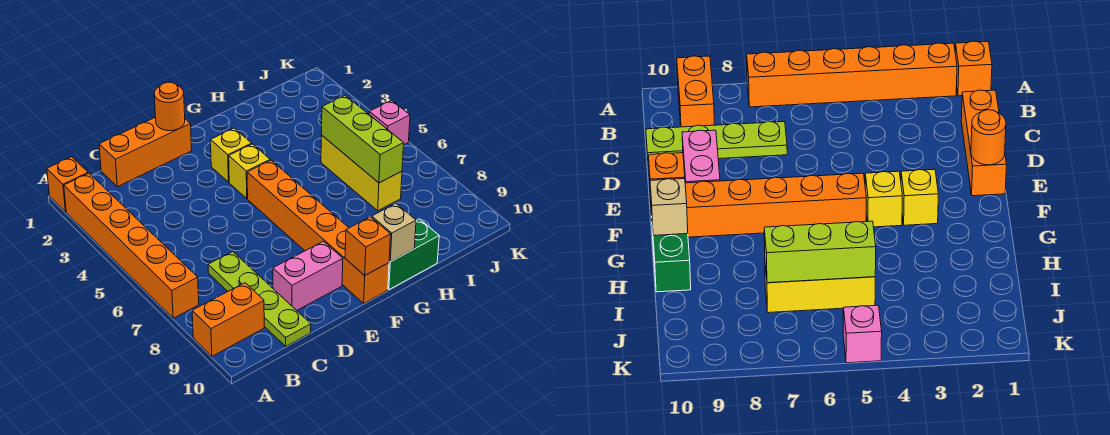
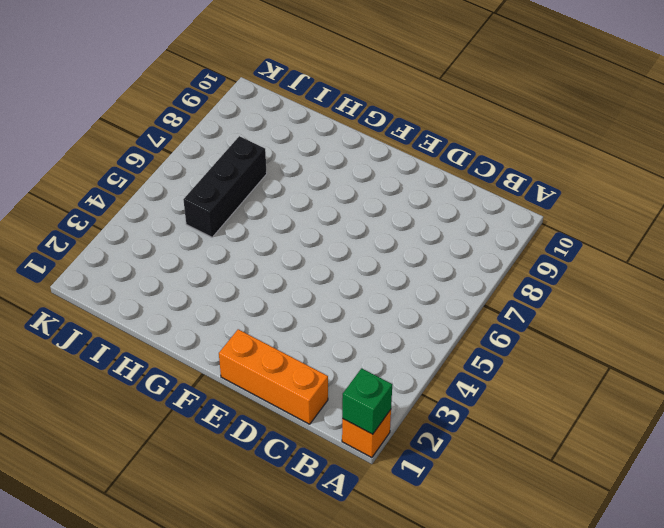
green 1x1 brick [342,368,392,434] -> none
black 1x3 brick [183,136,267,237] -> yellow 1x3 brick [321,135,402,211]
none -> orange 1x6 brick [64,173,199,318]
none -> orange 1x2 brick [192,283,264,356]
none -> lime 1x4 plate [208,252,311,346]

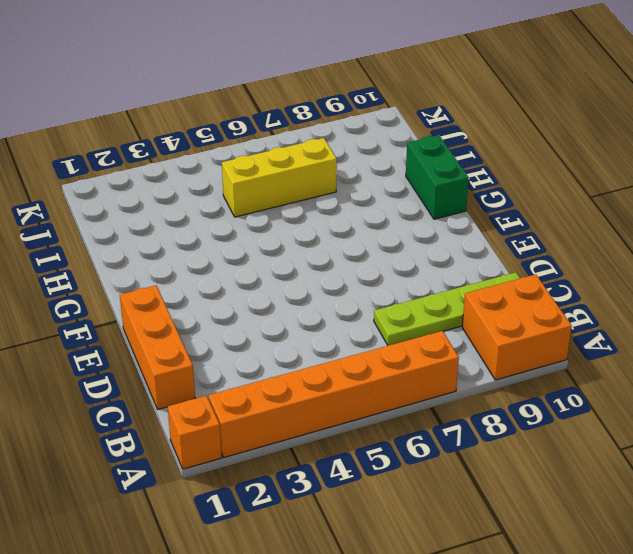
orange 2x2 brick [462,274,572,380] -> orange 1x2 brick [192,283,264,356]
none -> pink 1x2 brick [273,241,343,310]
none -> yellow 1x1 brick [211,128,252,182]
none -> yellow 1x1 brick [229,144,270,198]

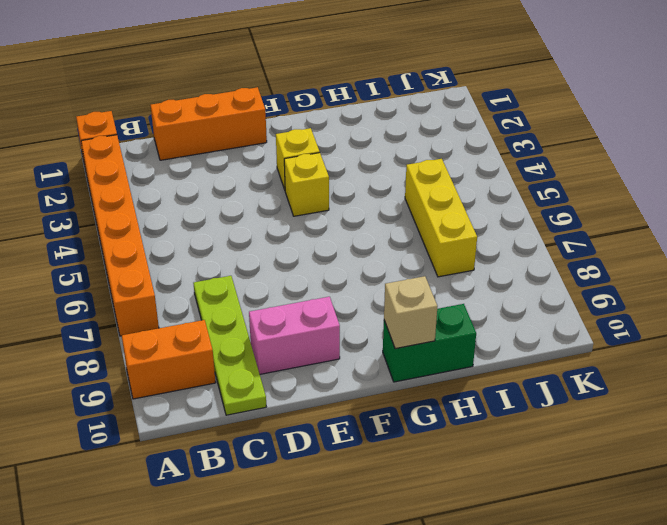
none -> orange 1x6 brick [247,160,389,303]
none -> pink 1x1 brick [369,100,410,144]
none -> orange 1x1 round brick [154,82,185,131]

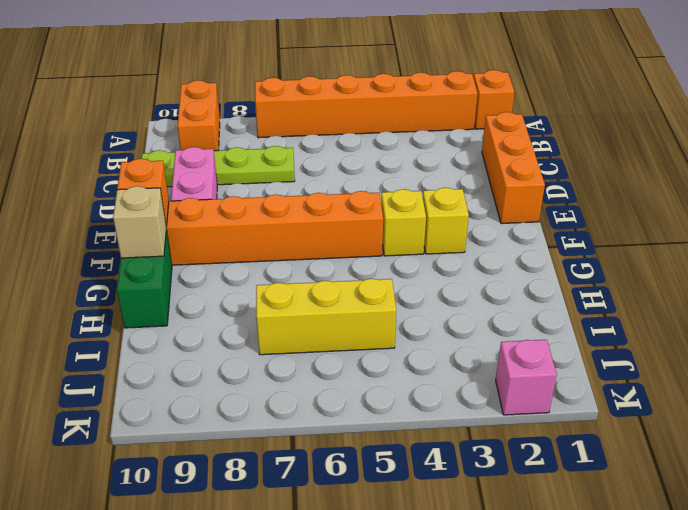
pink 1x1 brick [496,340,557,415] -> pink 1x1 brick moved to [369,100,410,144]
none -> orange 1x1 round brick [154,82,185,131]
none -> lime 1x3 brick [321,95,404,183]

